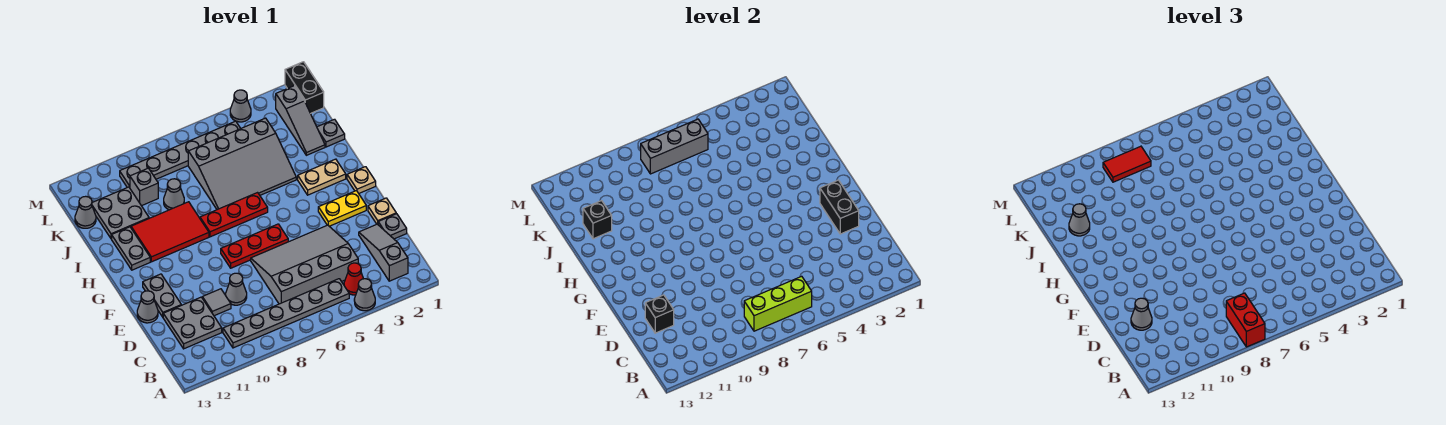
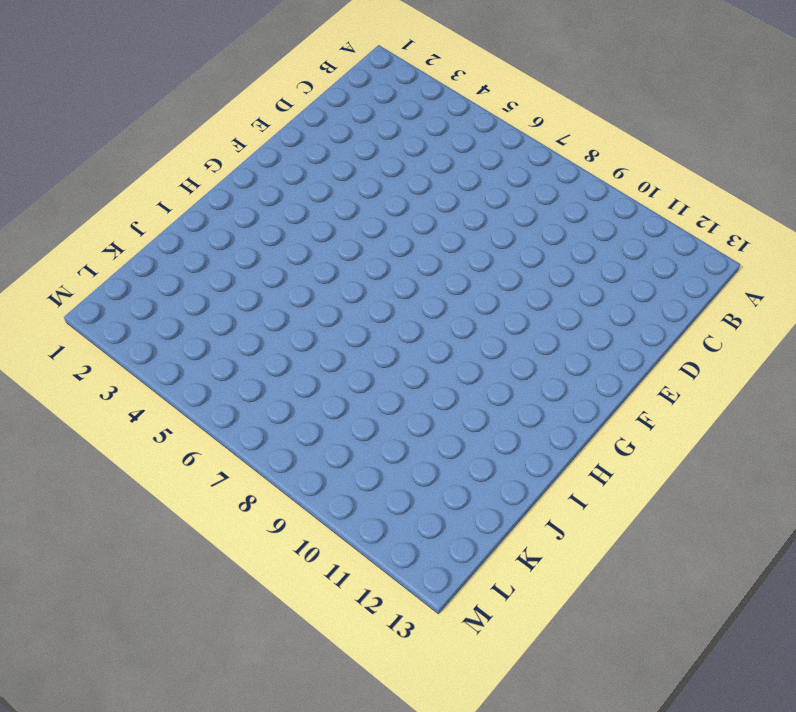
none -> grey 1x1 cone [354,279,375,311]
none -> grey 1x3 slope [359,224,408,281]
none -> red 1x1 cone [344,263,363,295]
none -> grey 1x6 plate [223,279,349,348]

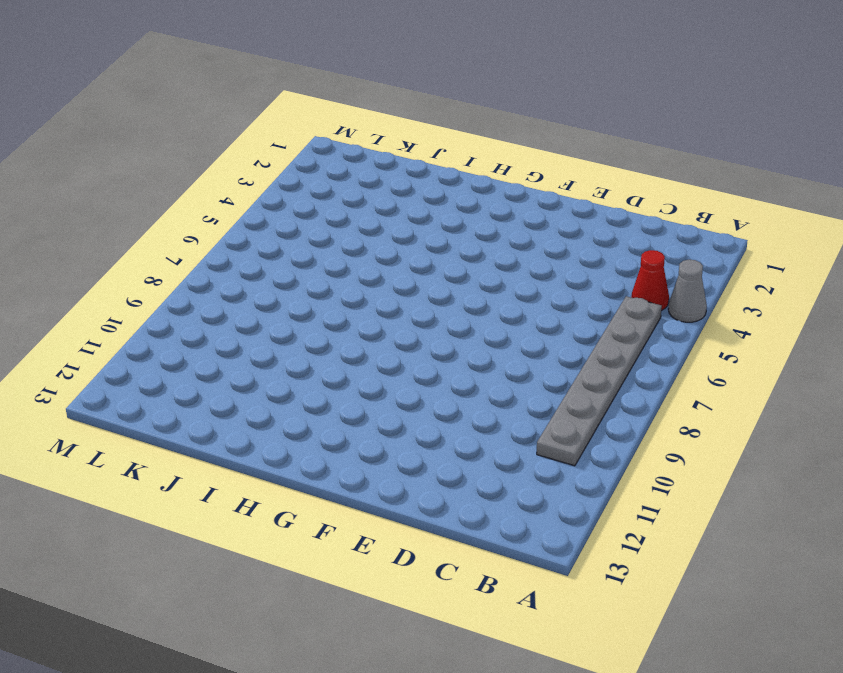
none -> grey 1x3 slope [359,224,408,281]
none -> grey 3x4 slope [251,225,358,304]
none -> grey 2x2 plate [163,297,222,349]
none -> grey 1x1 plate [378,214,407,239]

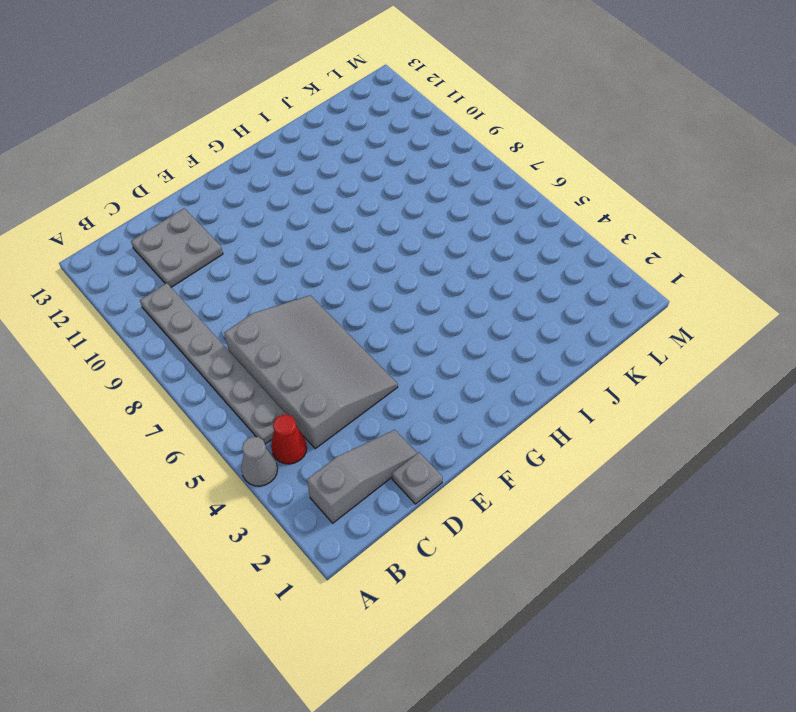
none -> grey 1x1 cone [226,273,247,305]
none -> grey 1x1 tile [202,289,231,316]
none -> tan 1x1 plate [368,198,396,224]
none -> grey 1x2 plate [143,274,181,317]

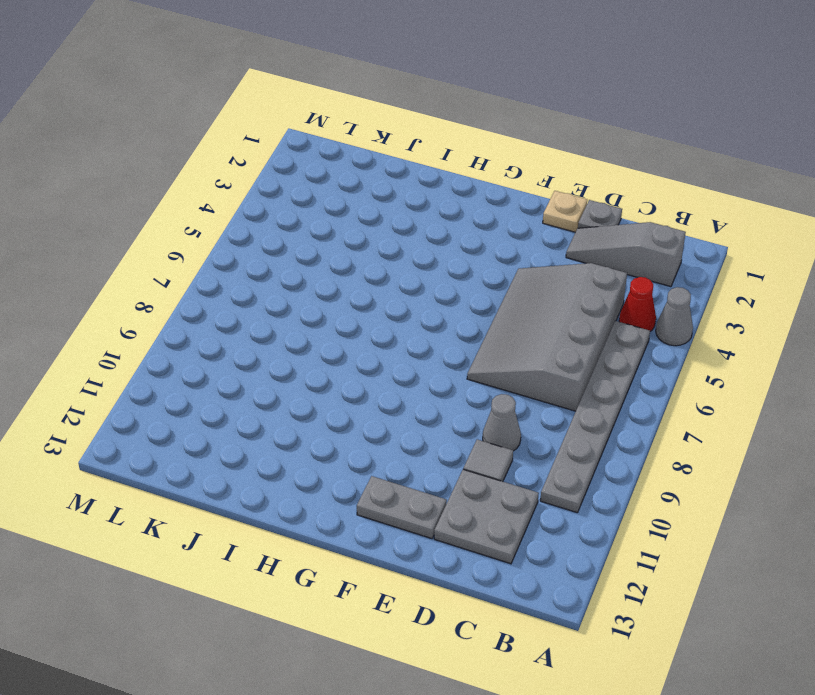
none -> grey 1x1 cone [137,291,158,323]
none -> yellow 1x2 plate [318,191,366,226]
none -> red 1x3 plate [221,224,288,268]
none -> tan 1x1 plate [347,167,376,193]

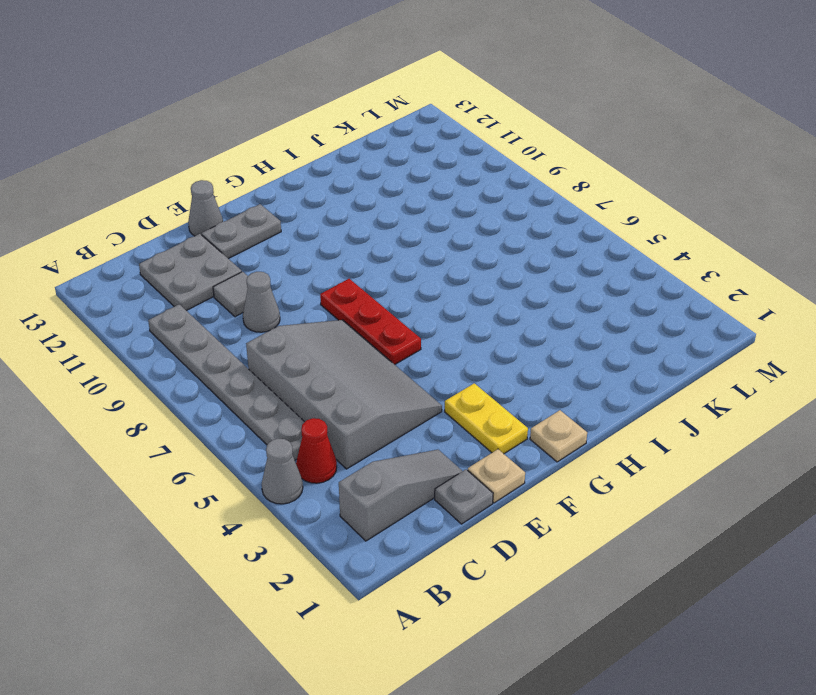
none -> tan 1x2 plate [298,159,346,195]
none -> red 1x3 plate [200,193,268,237]
none -> red 2x3 tile [131,202,209,262]
none -> grey 1x2 plate [112,227,150,270]

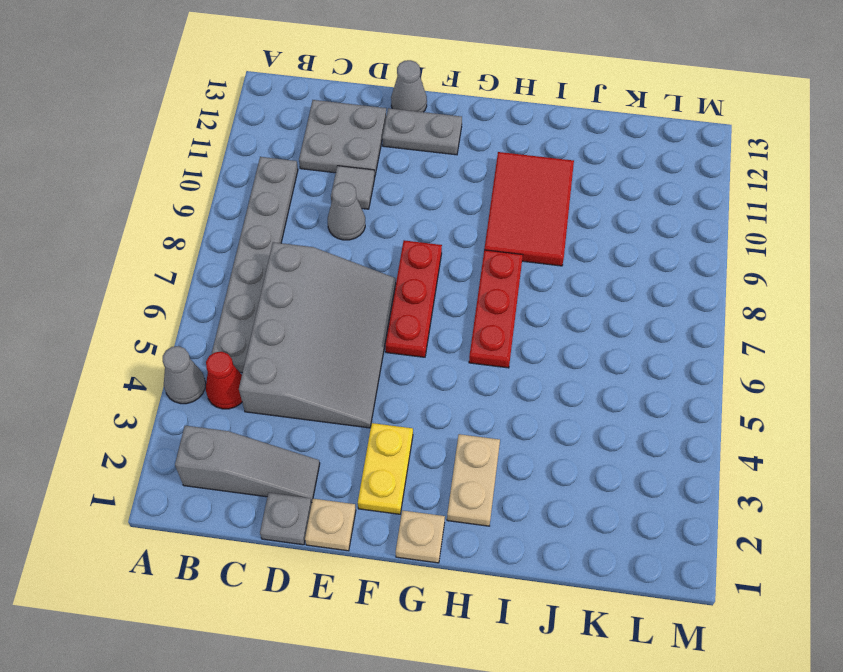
none -> grey 1x2 plate [112,227,150,270]
none -> grey 3x4 slope [188,118,296,210]
none -> grey 1x1 plate [317,119,345,147]
none -> grey 1x3 slope [276,86,325,155]

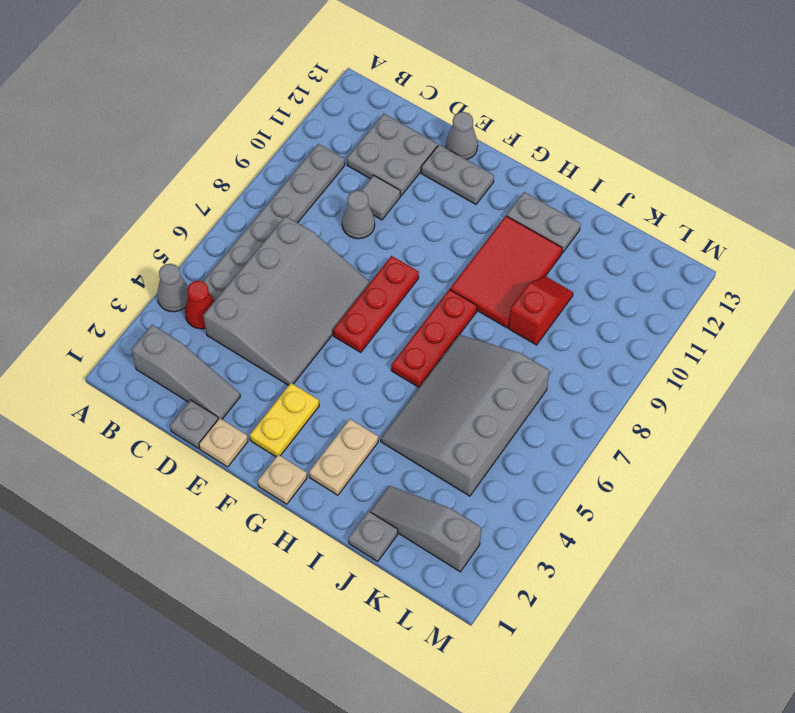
red 1x2 slope [508,276,573,345] -> grey 1x1 cone [164,179,184,210]
none -> grey 2x2 plate [92,187,149,239]
none -> grey 1x1 brick [130,168,158,206]
none -> grey 1x1 cone [75,196,96,228]
none -> black 1x2 brick [285,62,324,113]

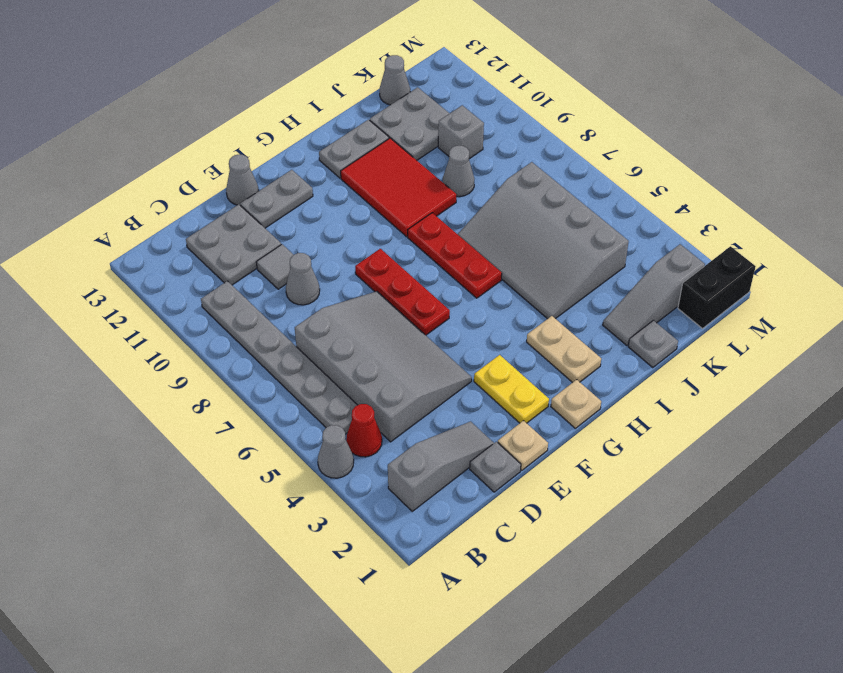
none -> grey 1x6 plate [120,121,241,188]
none -> grey 1x1 cone [230,90,251,122]
none -> lime 1x3 brick [744,276,812,331]
none -> black 1x1 brick [645,295,674,333]

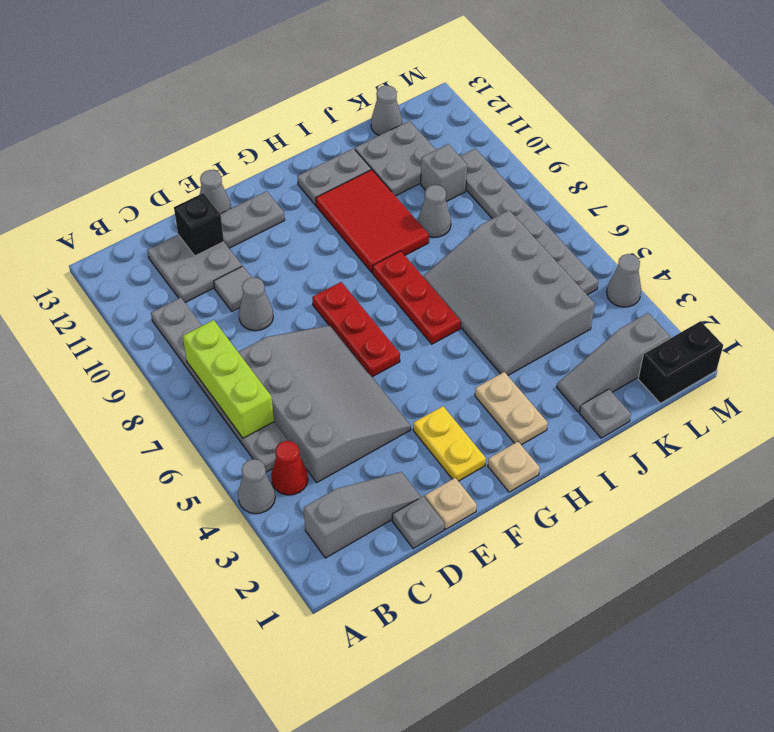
none -> black 1x2 brick [820,180,859,234]
none -> black 1x1 brick [583,201,612,239]
none -> grey 1x3 brick [641,119,708,174]
none -> red 1x2 brick [1226,293,1265,347]

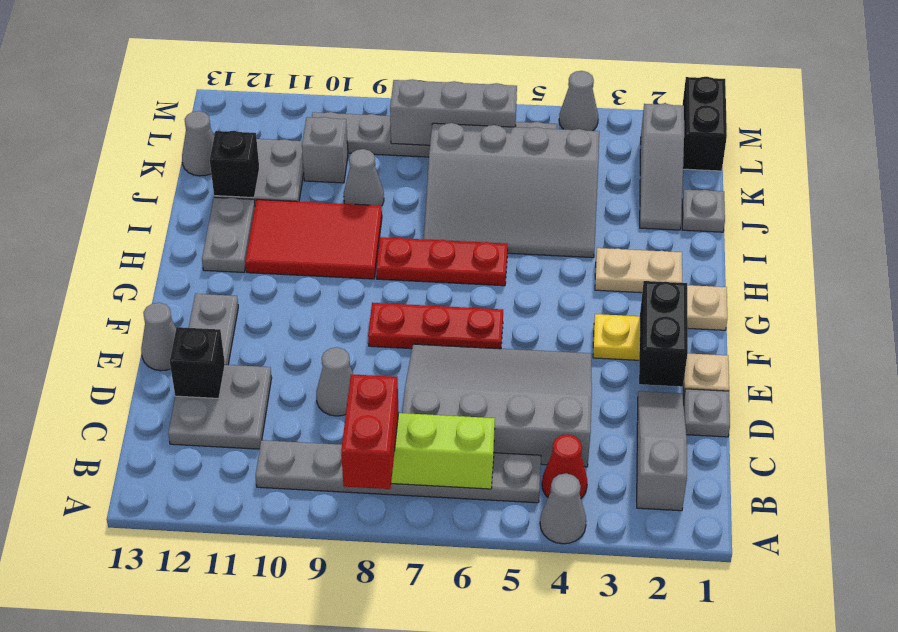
none -> grey 1x1 tile [202,289,231,316]
none -> grey 1x1 cone [1131,298,1152,330]
none -> grey 1x1 cone [1069,204,1090,236]
none -> red 1x2 tile [1103,146,1151,182]

